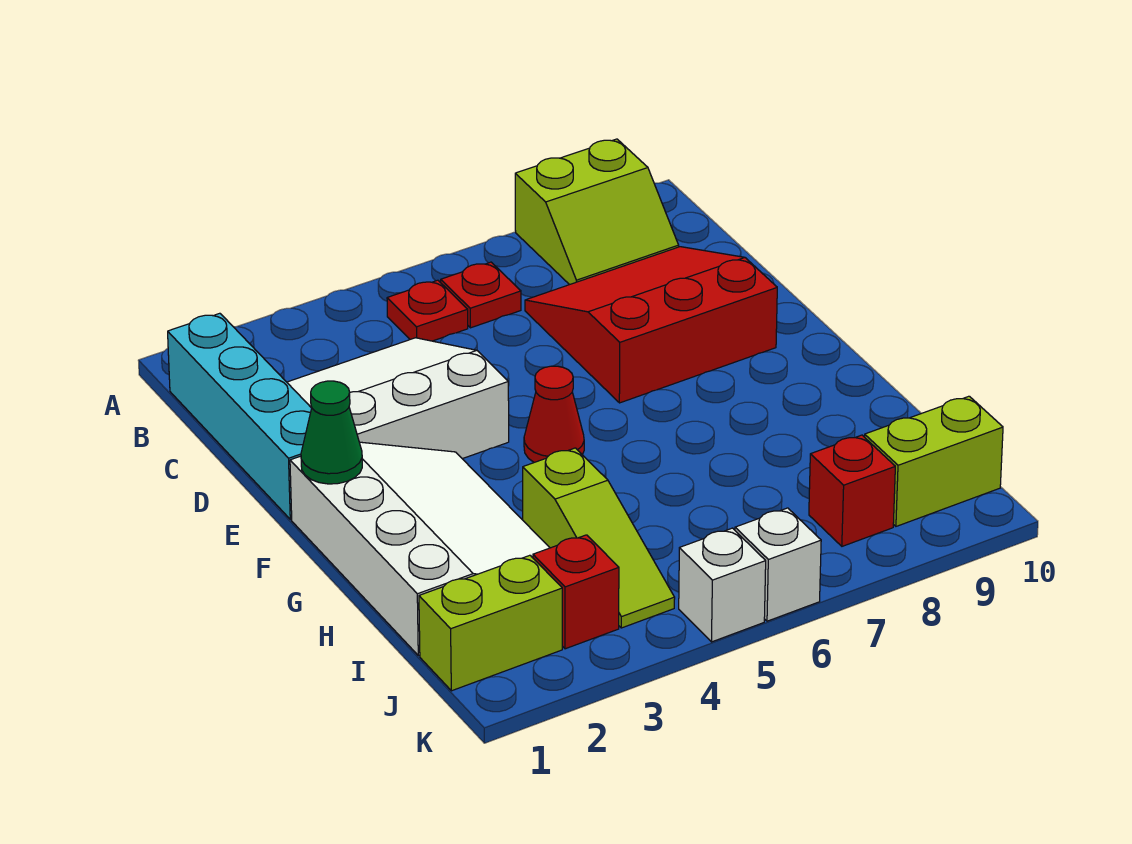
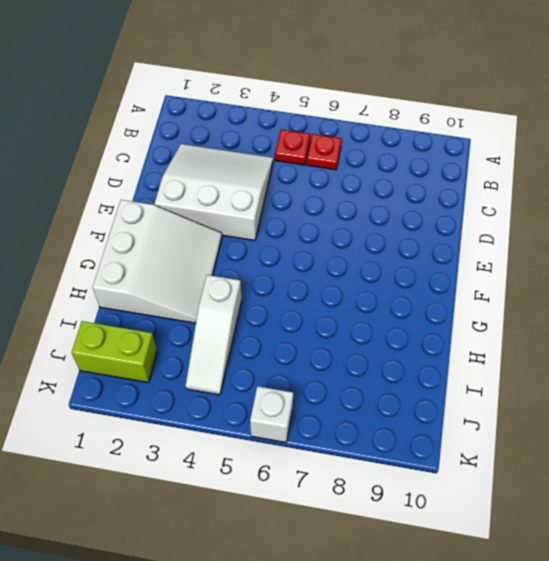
white 3x3 slope [93,200,222,323] -> white 3x4 slope [290,442,550,656]
white 1x3 slope [186,275,242,395] -> lime 1x3 slope [523,448,675,628]
none -> lime 2x2 slope [515,139,679,285]
none -> cyan 1x4 brick [168,313,312,519]
none -> red 3x3 slope [525,247,777,403]

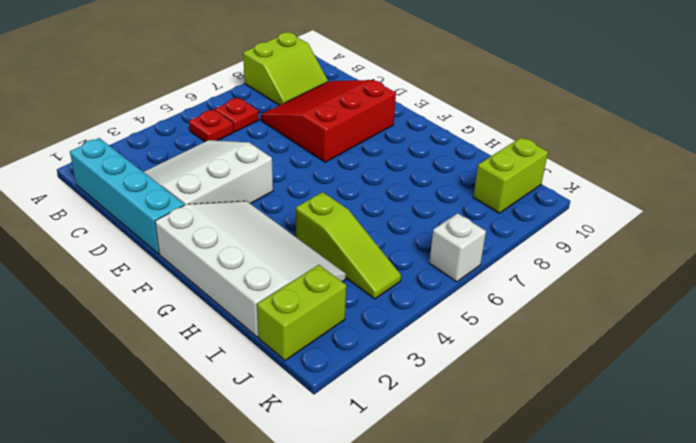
none -> red 1x1 cone [524,366,584,462]
none -> red 1x1 brick [533,535,619,649]
none -> red 1x1 brick [809,435,895,546]

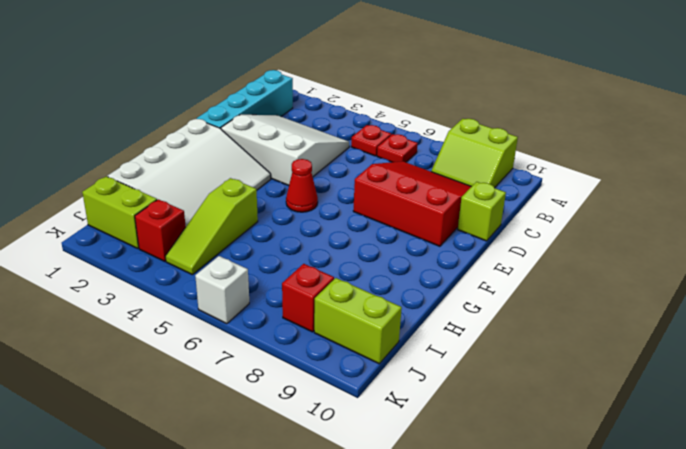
lime 1x1 brick [458,182,506,241] -> none
none -> white 1x1 brick [679,528,766,642]
none -> green 1x1 cone [301,381,362,484]

